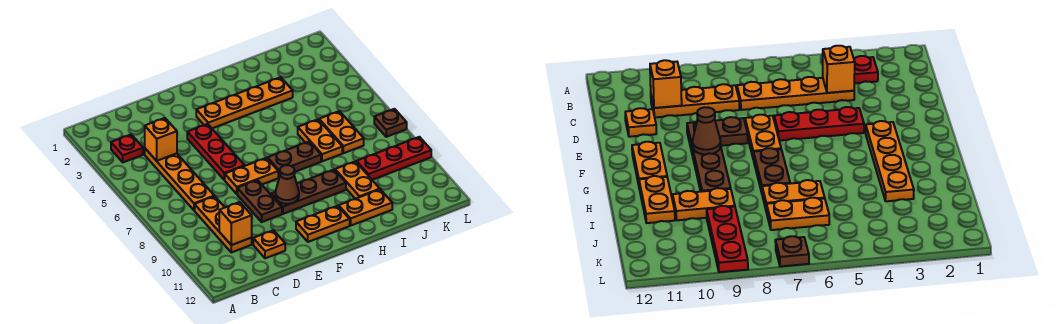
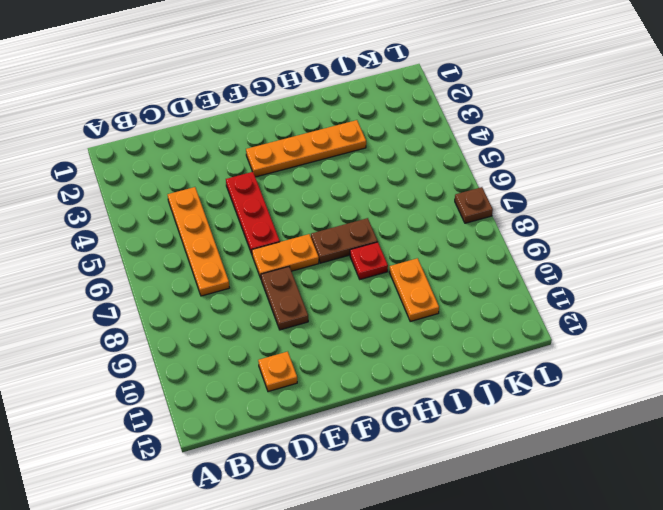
red 1x1 plate [350,242,388,279] -> red 1x1 plate moved to [111,135,143,162]
none -> orange 1x3 plate [195,196,252,252]
none -> brown 1x3 plate [271,170,346,214]
none -> orange 1x2 plate [296,206,350,242]

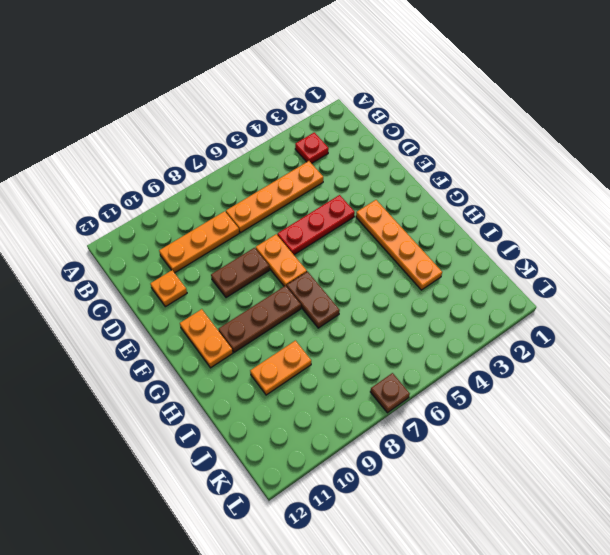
brown 1x3 plate [218,286,301,352] -> brown 1x3 plate turned to [271,170,346,214]
none -> orange 1x2 plate [339,189,392,225]
none -> orange 1x2 plate [298,119,342,161]
none -> orange 1x2 plate [319,111,364,153]

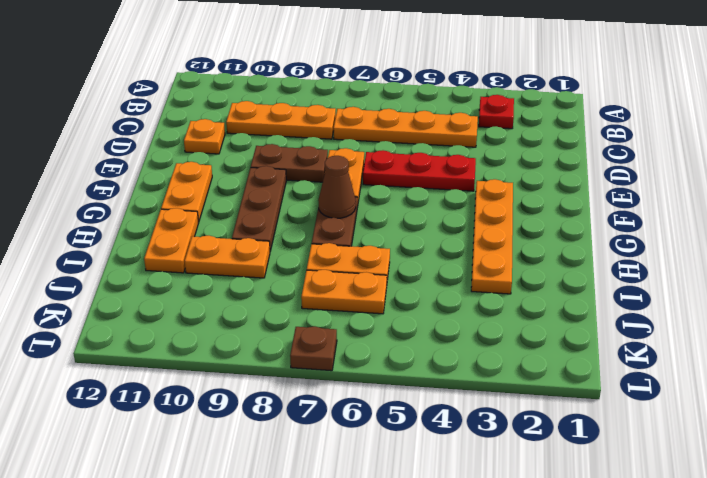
brown 1x1 cone [318,156,356,218] -> brown 1x1 cone moved to [275,165,299,204]
none -> red 1x3 plate [357,137,431,180]
none -> orange 1x1 brick [145,118,177,161]
none -> orange 1x1 brick [219,202,252,245]

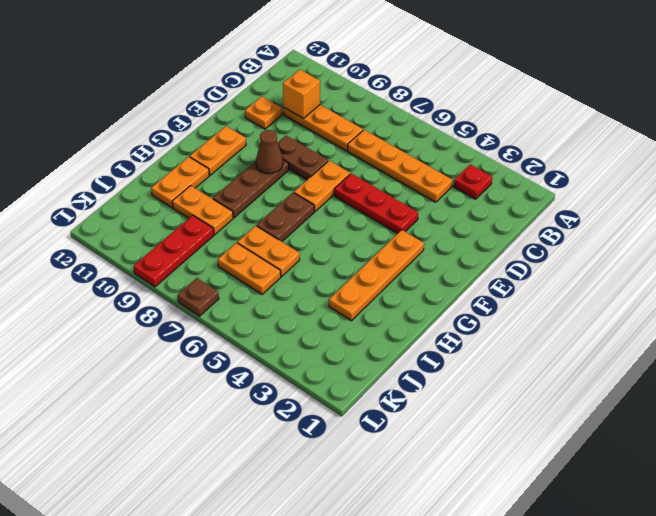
none -> orange 1x1 brick [145,118,177,161]

